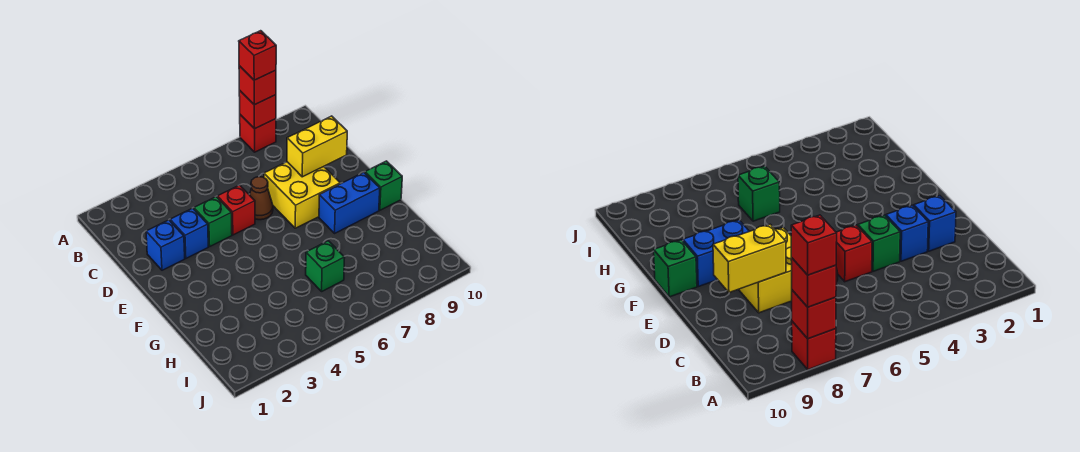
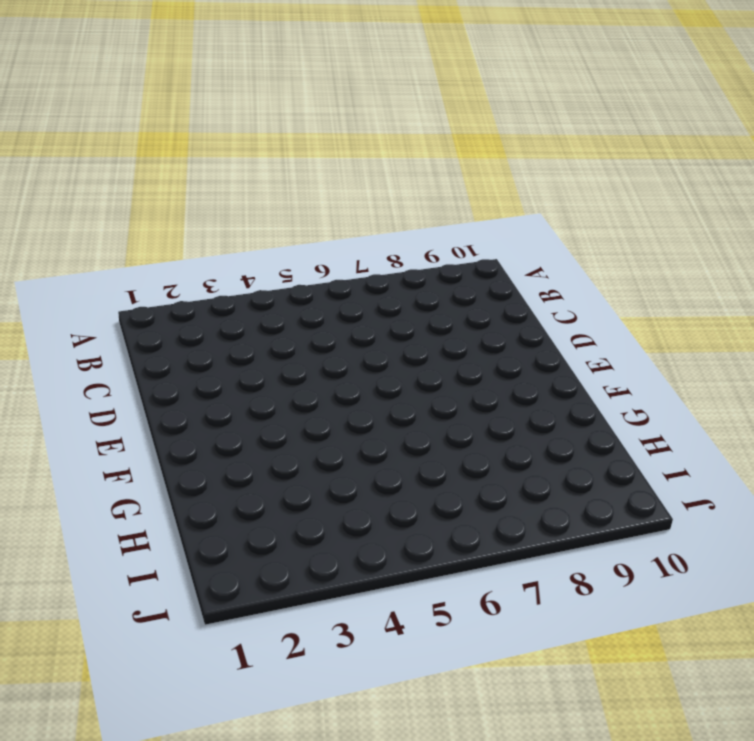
none -> red 1x1 brick [240,115,276,152]
none -> blue 1x1 brick [146,220,185,270]
none -> blue 1x1 brick [170,208,208,258]

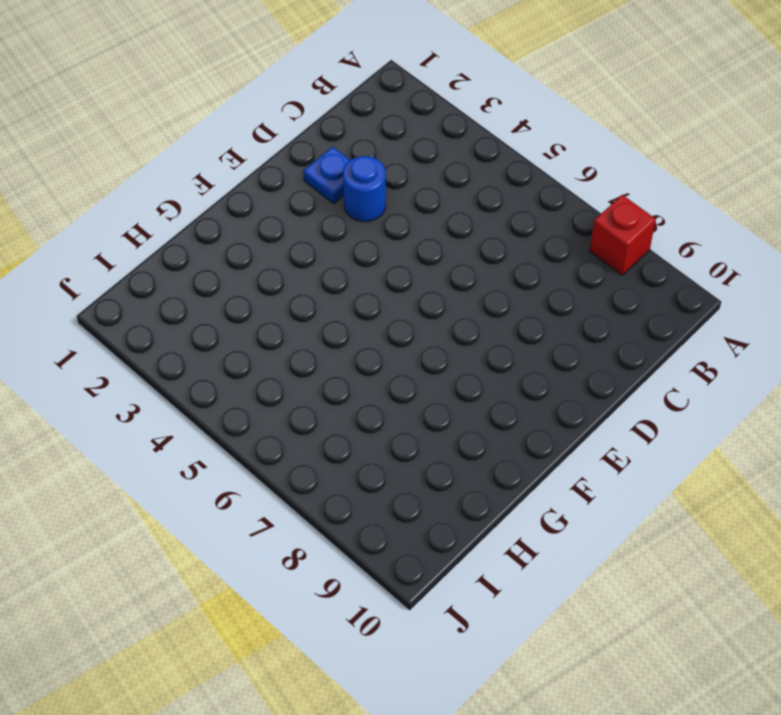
blue 1x1 plate [303,147,350,204] -> blue 1x1 brick [146,220,185,270]
blue 1x1 round brick [343,156,386,222] -> blue 1x1 brick [170,208,208,258]
none -> green 1x1 brick [194,197,232,246]
none -> red 1x1 brick [217,185,255,235]
none -> brown 1x1 cone [249,177,273,220]

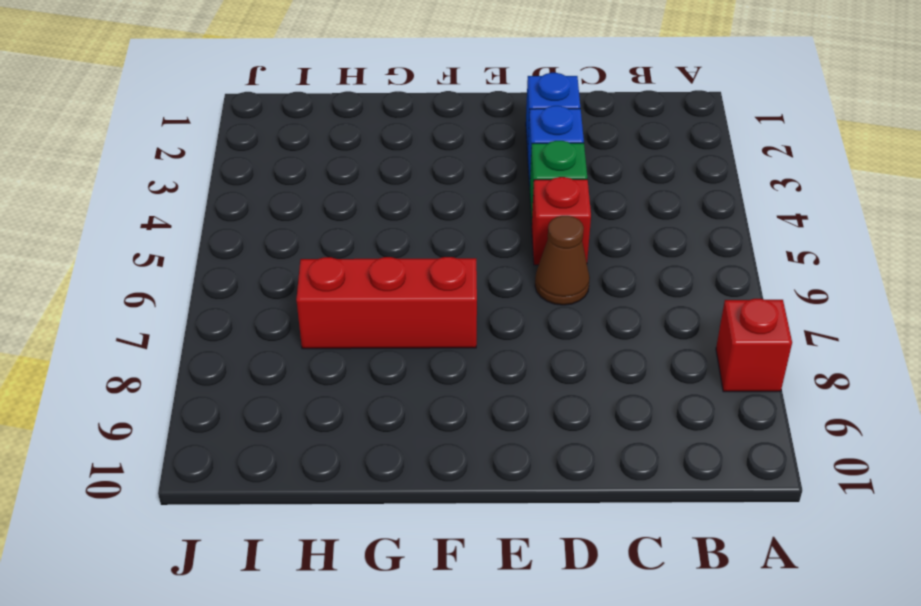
red 1x3 brick [296,257,477,349] -> none
none -> yellow 2x2 brick [264,162,340,228]
none -> blue 1x2 brick [319,172,380,233]
none -> green 1x1 brick [365,161,402,210]

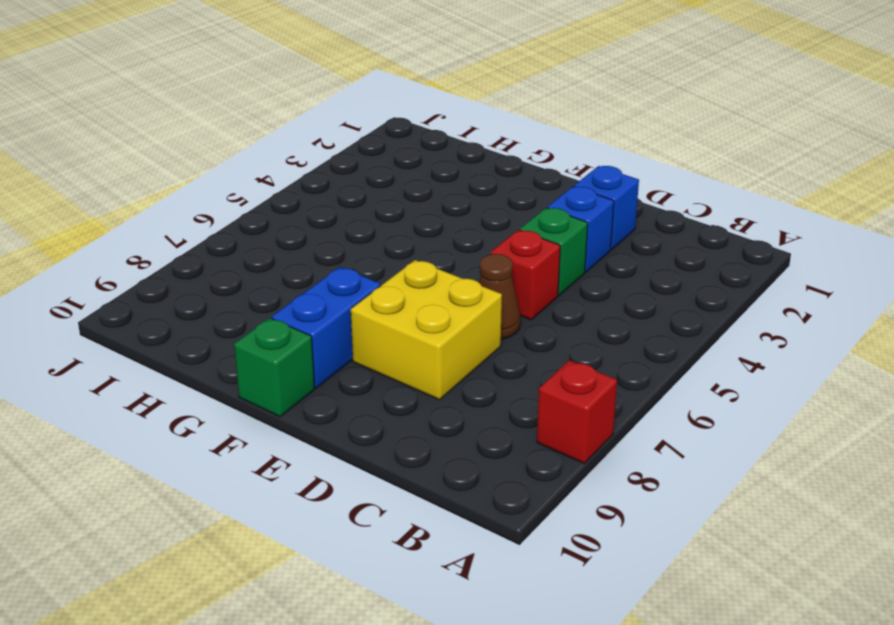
none -> green 1x1 brick [306,241,345,291]
none -> red 1x1 brick [239,90,276,129]
none -> yellow 1x2 brick [287,116,347,177]

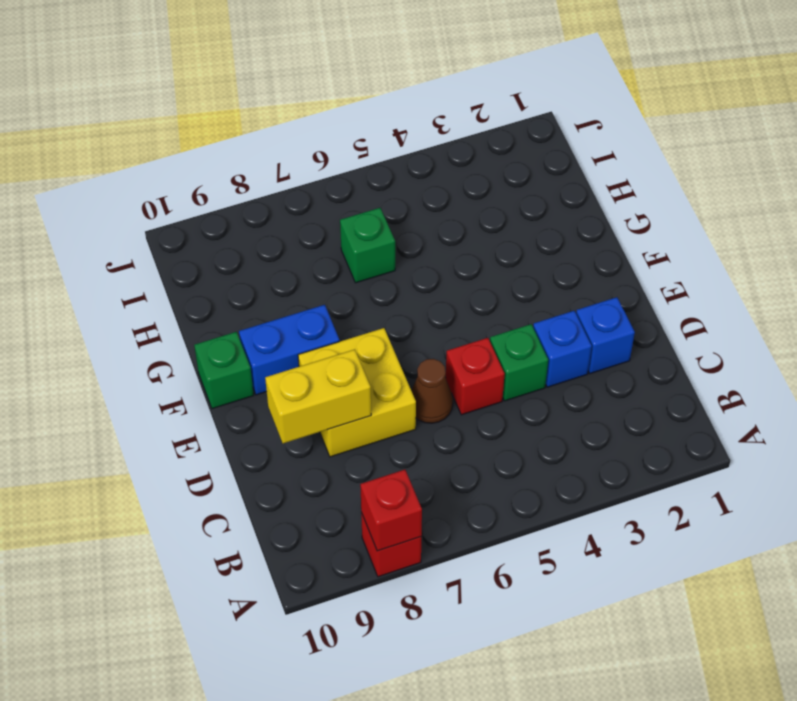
none -> red 1x1 brick [239,66,276,105]
none -> red 1x1 brick [239,31,276,80]

